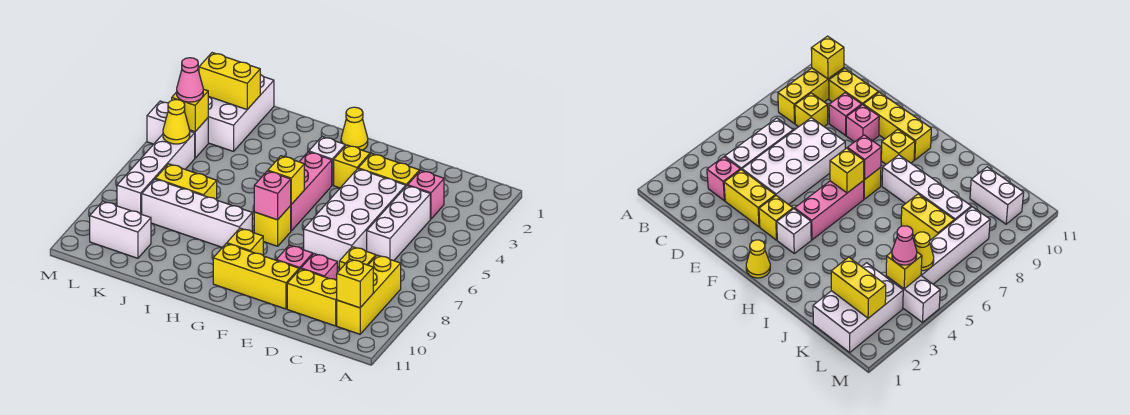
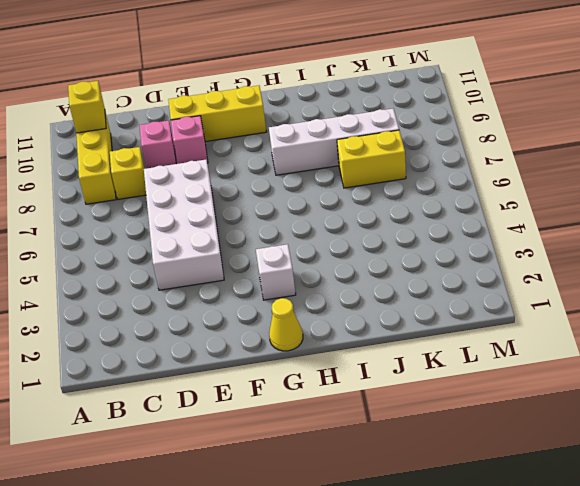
none -> pink 1x1 brick [408,170,444,219]
none -> white 1x3 brick [367,186,430,261]
none -> yellow 1x2 brick [287,269,337,326]

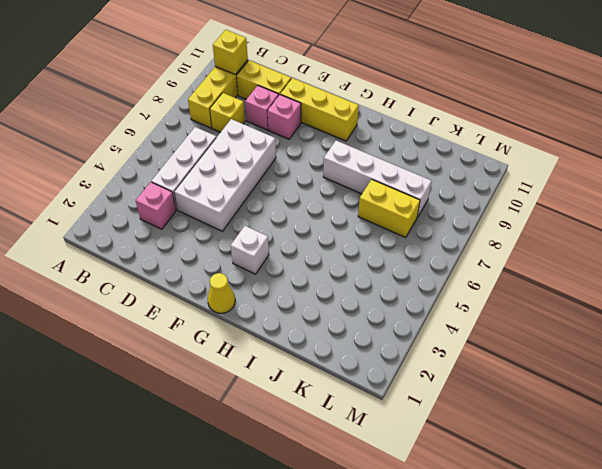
none -> yellow 1x2 brick [358,153,419,186]
none -> yellow 1x1 brick [334,145,370,188]
none -> pink 1x3 brick [291,152,332,231]

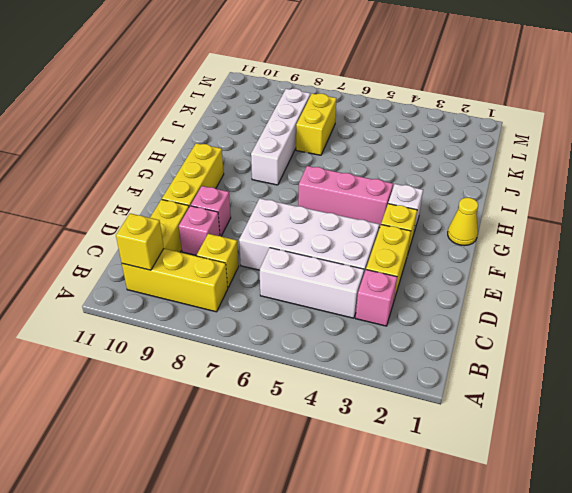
none -> yellow 1x1 brick [254,206,291,246]
none -> yellow 1x1 brick [227,228,263,255]
none -> white 2x3 brick [208,75,274,151]

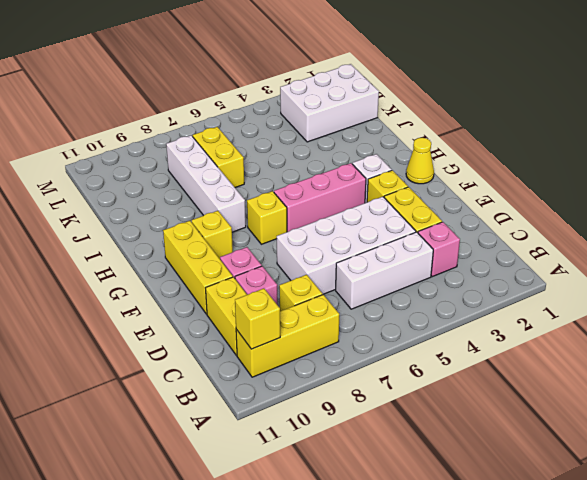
none -> white 1x2 brick [90,201,151,258]
none -> white 1x2 brick [147,101,208,158]
none -> white 1x4 brick [117,131,195,214]

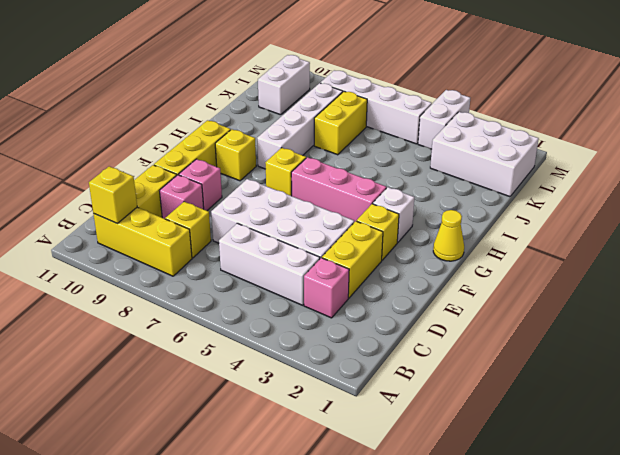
none -> yellow 1x1 brick [268,156,304,204]
none -> pink 1x1 brick [254,171,291,220]
none -> yellow 1x2 brick [199,53,260,109]

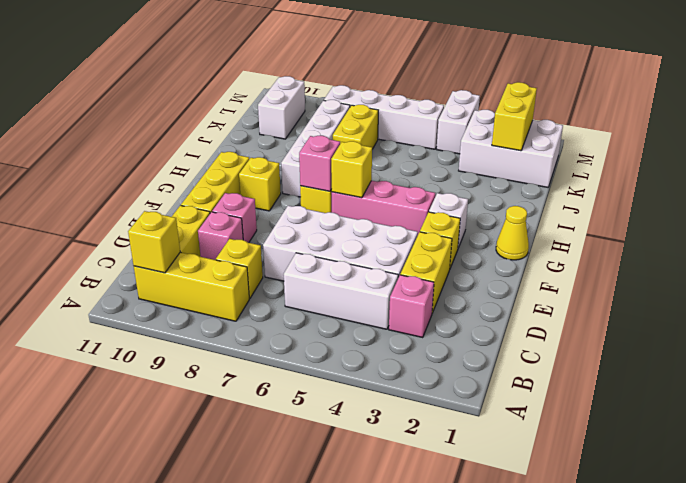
none -> yellow 1x1 brick [172,89,208,132]
none -> yellow 1x1 cone [163,100,190,144]
none -> pink 1x1 cone [177,58,203,102]

